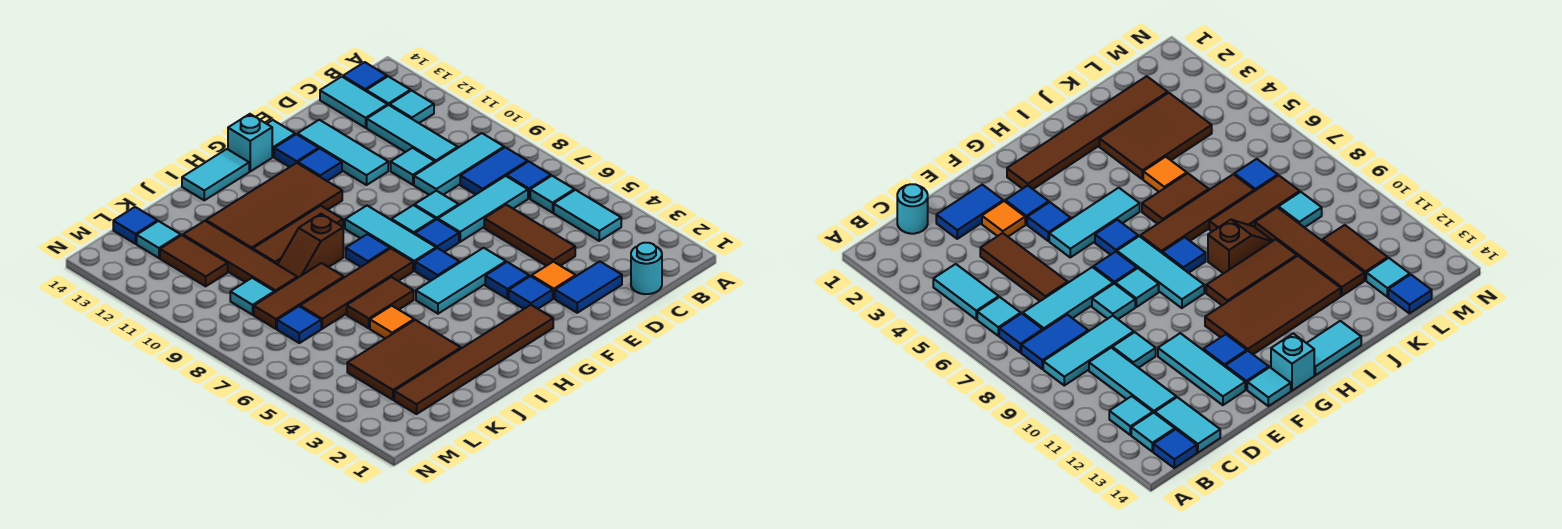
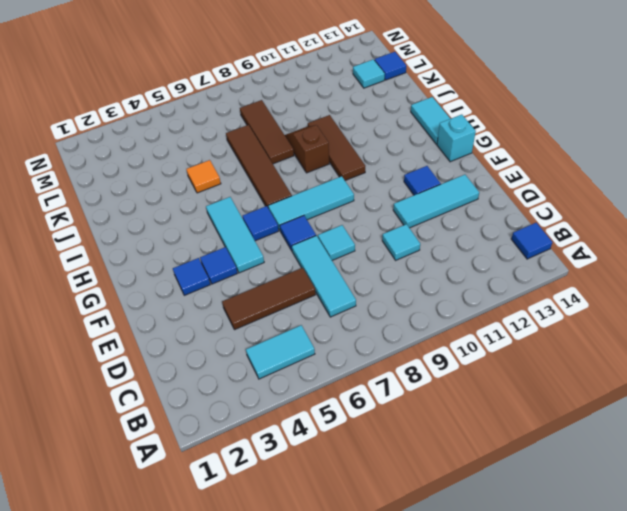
none -> cyan 1x1 tile [530,176,574,213]
none -> blue 1x1 tile [507,161,551,198]
none -> blue 1x2 tile [460,147,528,195]
none -> cyan 1x3 tile [414,133,504,195]

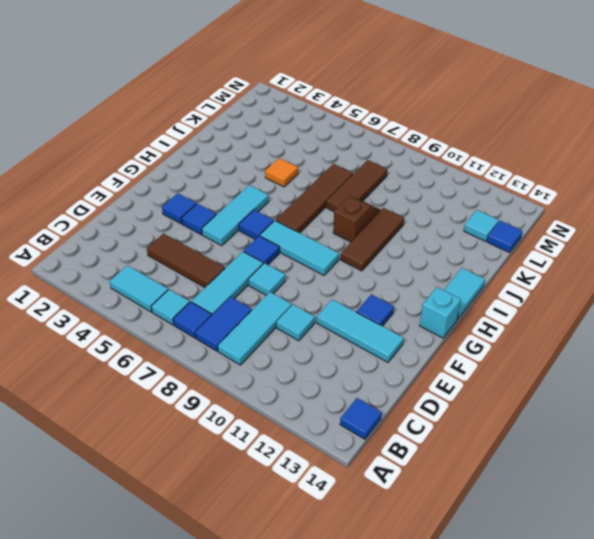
none -> cyan 1x1 tile [390,91,434,123]
none -> cyan 1x1 tile [366,76,410,105]
none -> cyan 1x1 round brick [631,243,662,294]
none -> cyan 1x3 tile [367,105,458,162]

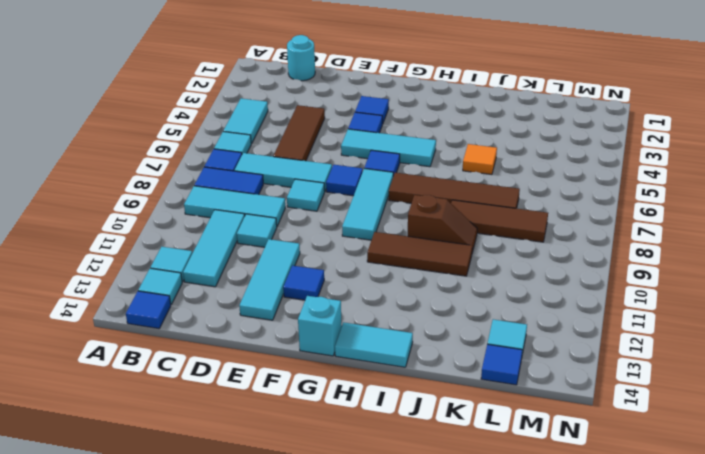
none -> cyan 1x2 tile [320,77,387,128]
none -> blue 1x2 tile [555,261,622,313]
none -> orange 1x1 tile [532,262,576,299]
none -> cyan 1x1 tile [392,205,436,234]

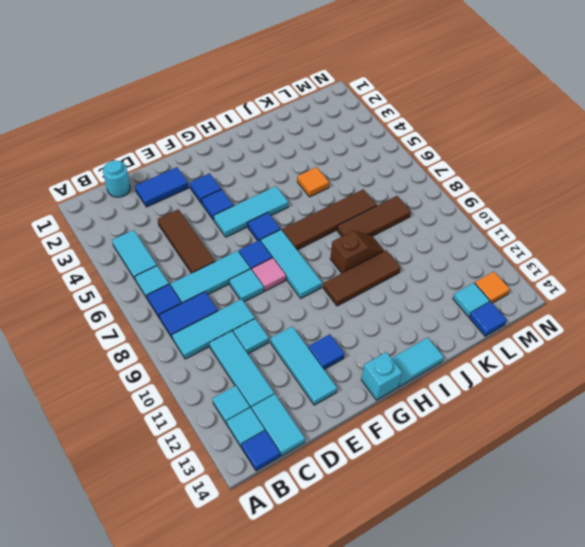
pink 1x1 tile [252,258,286,291] -> cyan 1x1 tile [392,205,436,234]
orange 1x1 tile [475,272,510,303] -> orange 1x1 tile moved to [532,262,576,299]
none -> blue 1x1 tile [274,134,319,167]
none -> cyan 1x1 tile [267,120,295,157]
none -> brown 1x6 tile [394,305,553,414]
none -> brown 2x4 tile [206,163,342,249]

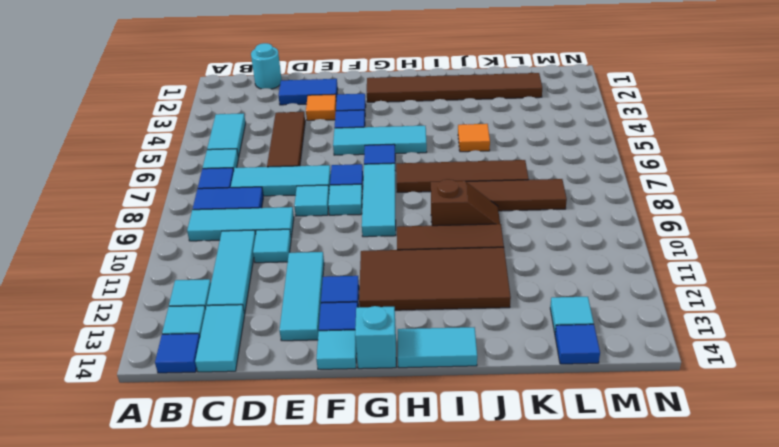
none -> blue 1x1 tile [346,234,390,267]
none -> brown 1x2 tile [347,277,414,328]
none -> brown 2x3 tile [347,320,461,400]
none -> brown 1x4 tile [183,221,297,292]

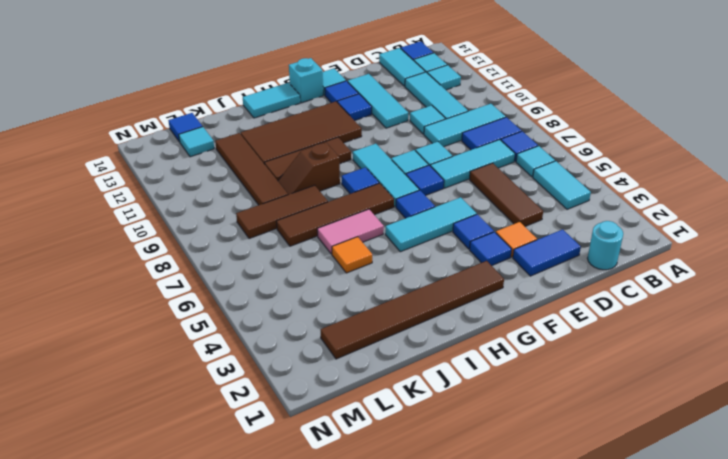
pink 1x2 tile [317,209,384,254] -> brown 1x2 tile [347,277,414,328]
none -> brown 2x3 tile [347,320,461,400]
none -> blue 1x1 tile [277,306,321,343]
none -> cyan 1x1 tile [230,278,274,315]
none -> brown 1x2 tile [160,235,228,286]

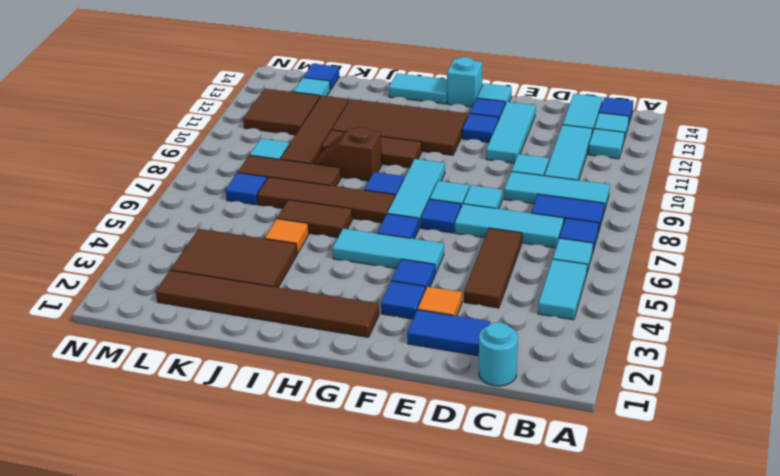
brown 2x2 tile [243,89,320,135] -> brown 1x2 tile [160,235,228,286]

